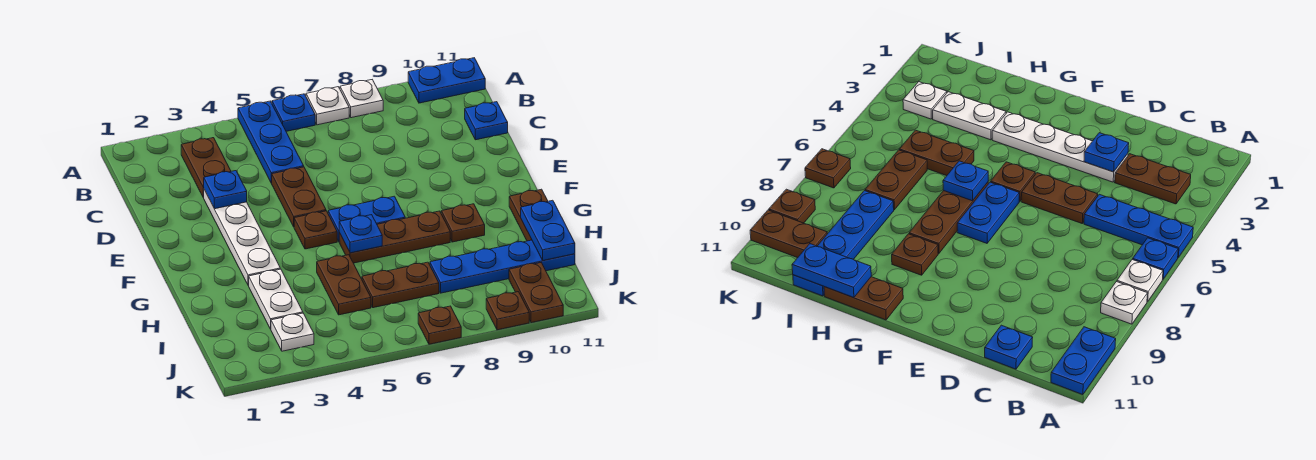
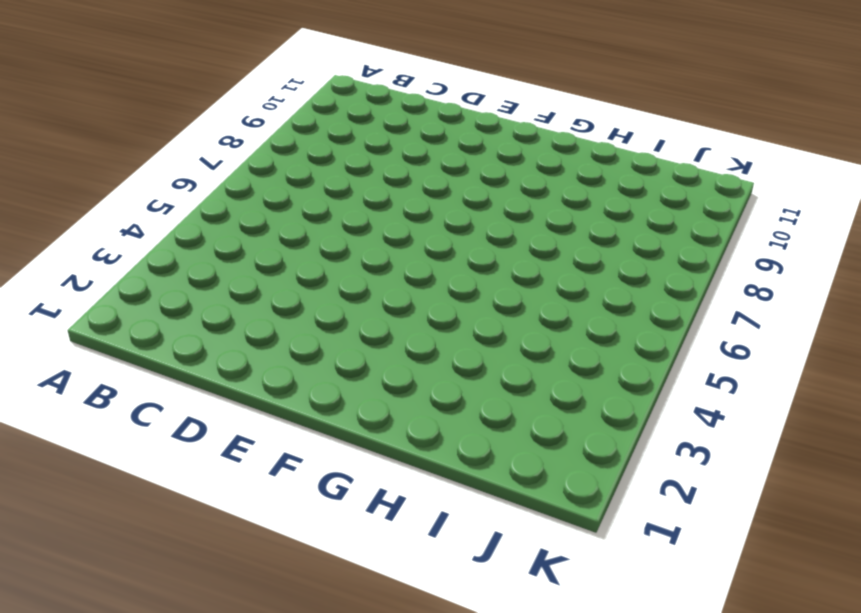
none -> blue 1x3 plate [238,101,304,183]
none -> blue 1x1 plate [272,94,315,131]
none -> white 1x1 plate [306,87,349,125]

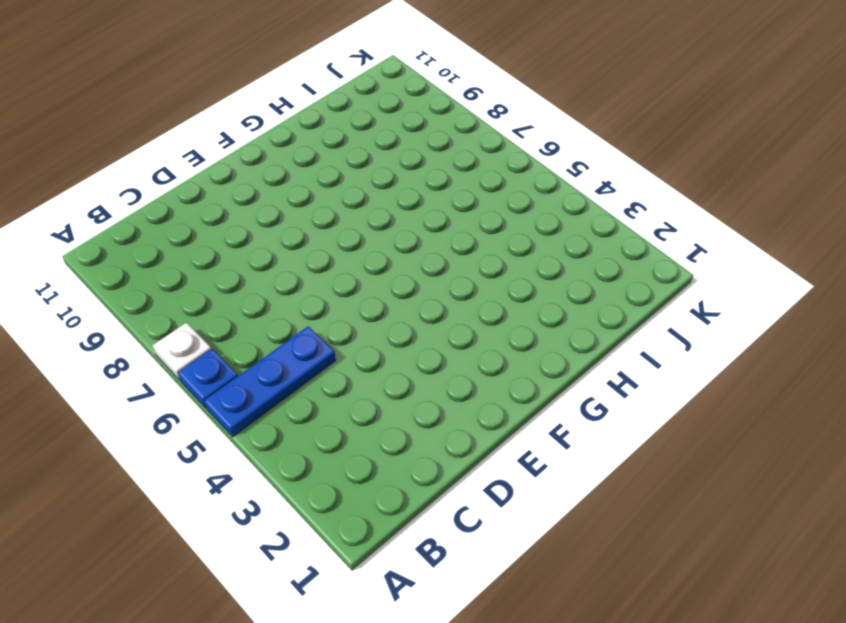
none -> white 1x1 plate [340,80,383,118]
none -> blue 1x2 plate [408,58,485,103]
none -> brown 1x2 plate [181,138,231,197]

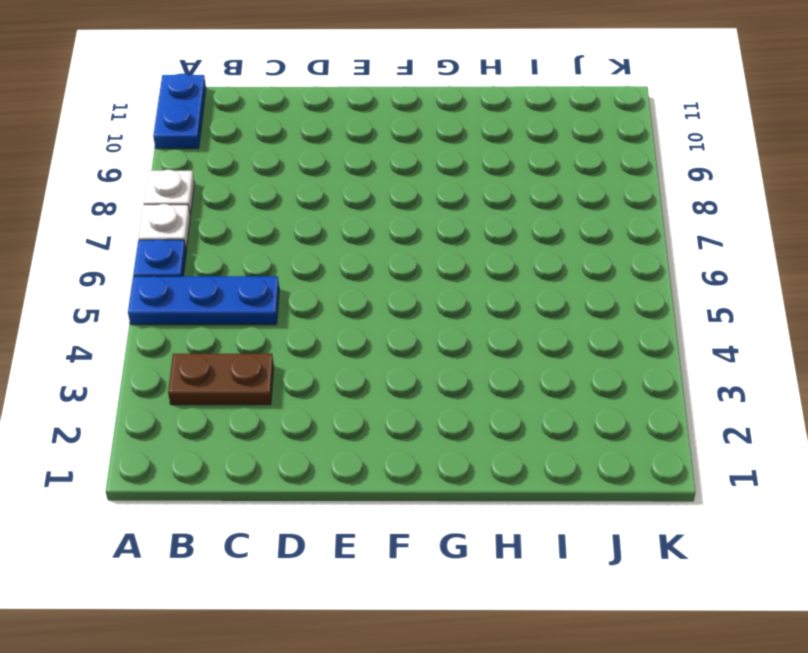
none -> blue 1x1 plate [465,102,508,140]
none -> white 1x4 plate [203,190,280,286]
none -> brown 1x2 plate [272,167,326,227]

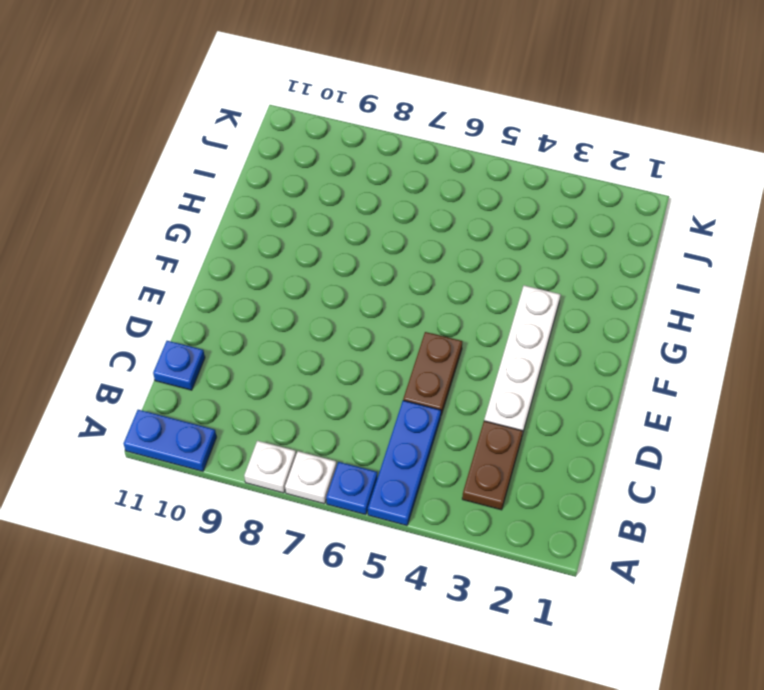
none -> brown 1x1 plate [294,211,337,249]
none -> blue 1x2 plate [328,196,405,241]
none -> brown 1x3 plate [339,211,450,263]

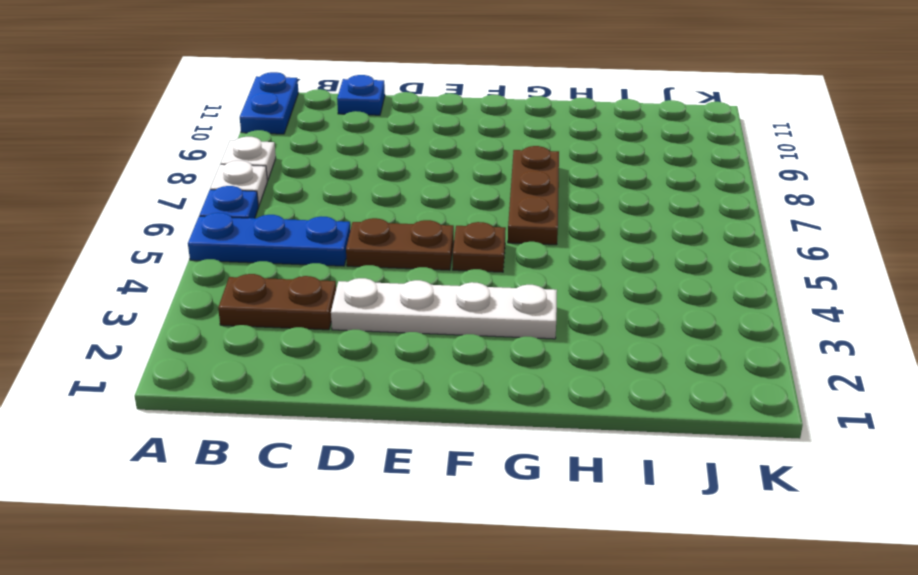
none -> blue 1x2 plate [328,196,405,241]
none -> brown 1x1 plate [441,204,485,242]
none -> brown 1x2 plate [509,189,548,241]

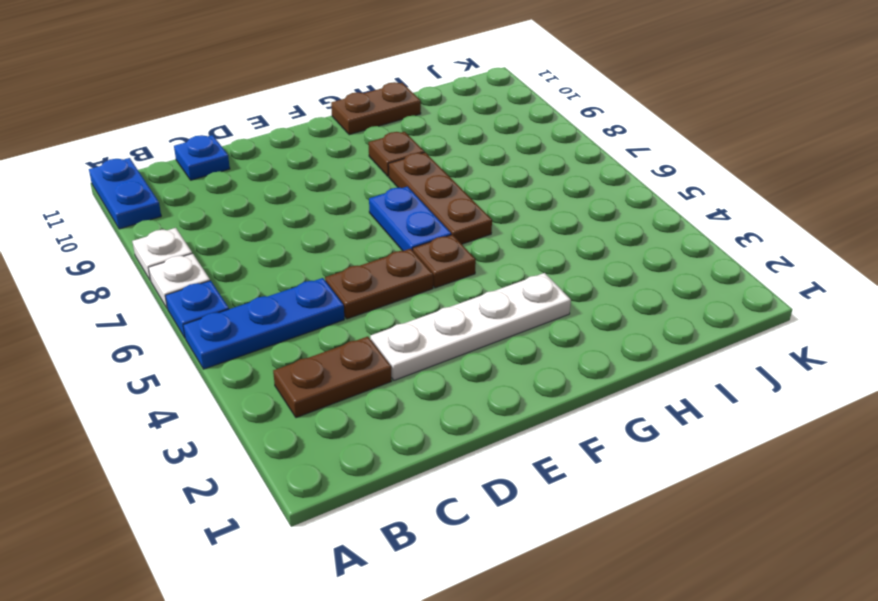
none -> white 1x2 plate [249,269,303,329]
none -> brown 1x2 plate [317,255,371,315]
none -> brown 1x2 plate [362,262,439,308]

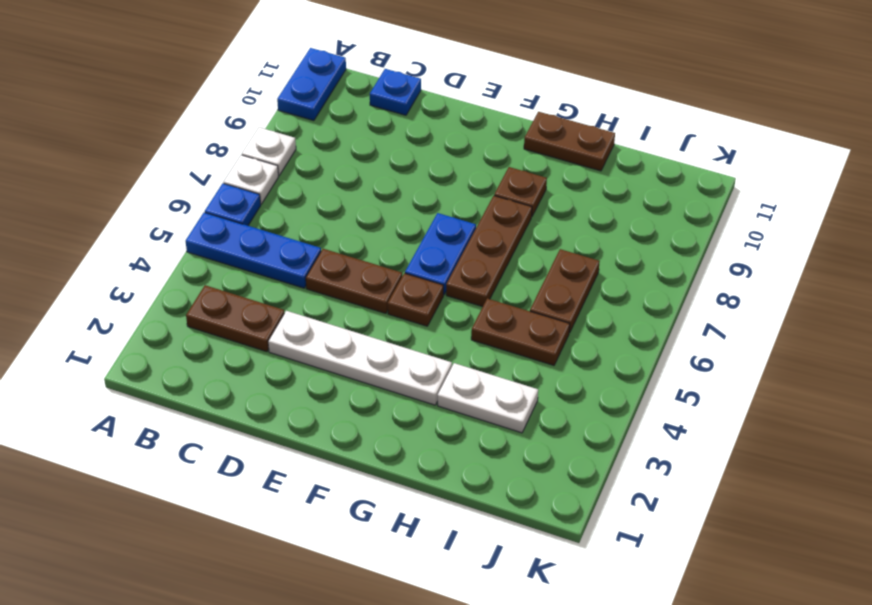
none -> blue 1x4 plate [430,240,575,293]
none -> white 1x1 plate [271,313,314,351]
none -> brown 1x2 plate [509,263,563,323]

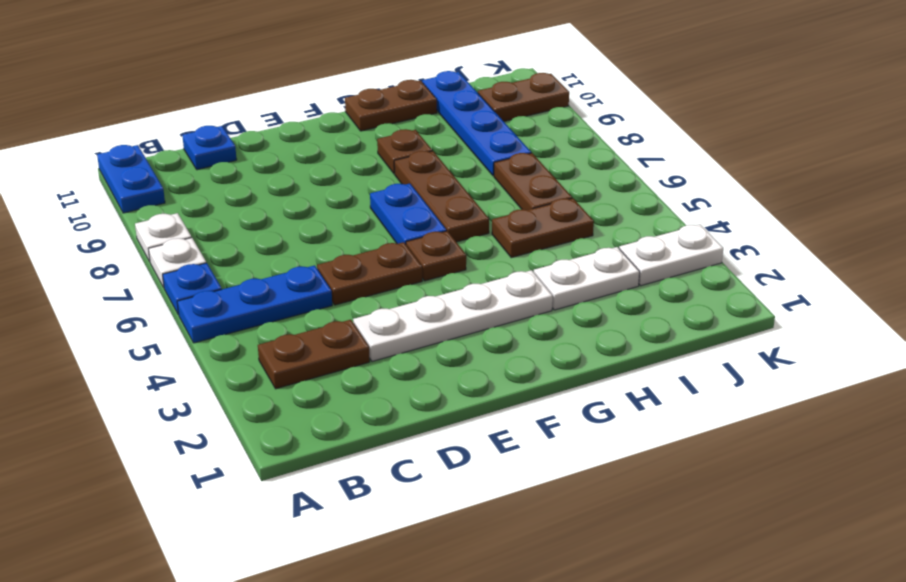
white 1x2 plate [619,224,723,286] -> white 1x1 plate [271,313,314,351]
none -> brown 1x1 plate [418,306,461,344]
none -> brown 1x1 plate [486,292,529,330]
none -> blue 1x1 plate [204,171,247,209]

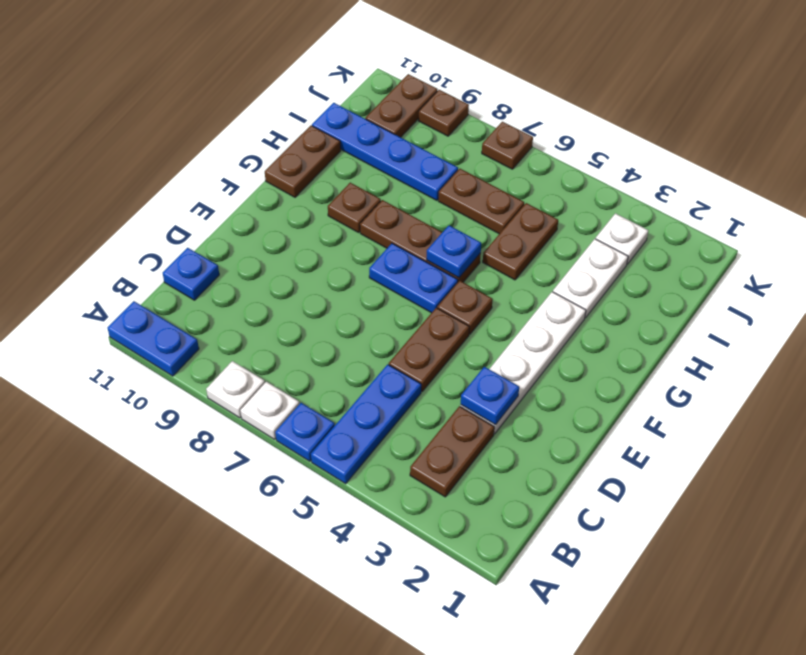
none -> blue 1x2 plate [521,200,575,261]

